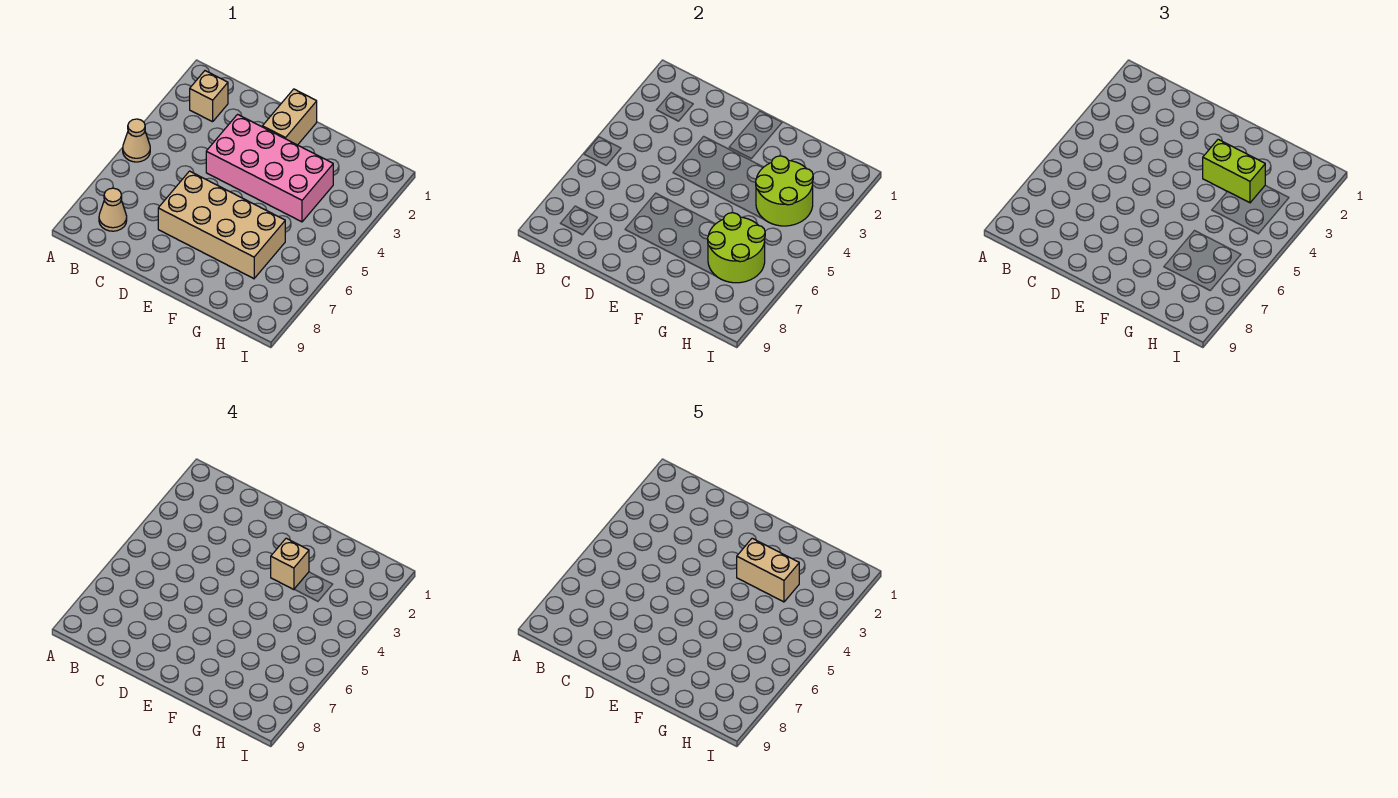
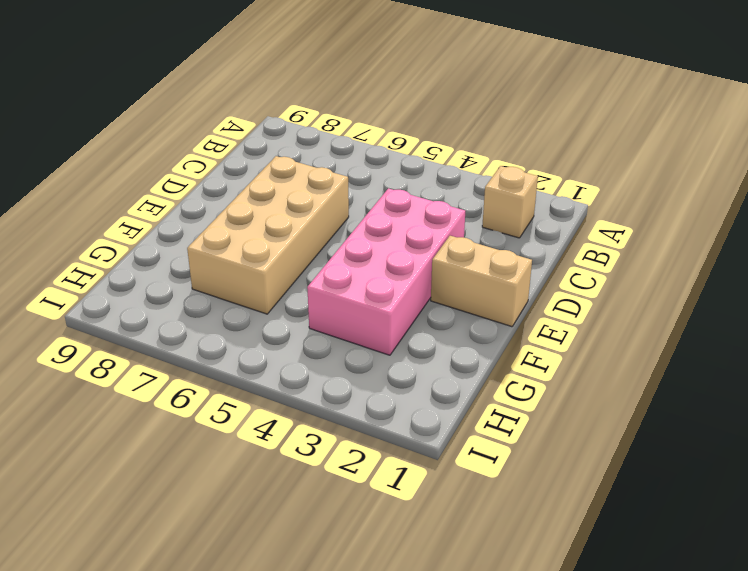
none -> tan 1x1 cone [123,119,150,162]
none -> tan 1x1 cone [99,188,127,231]

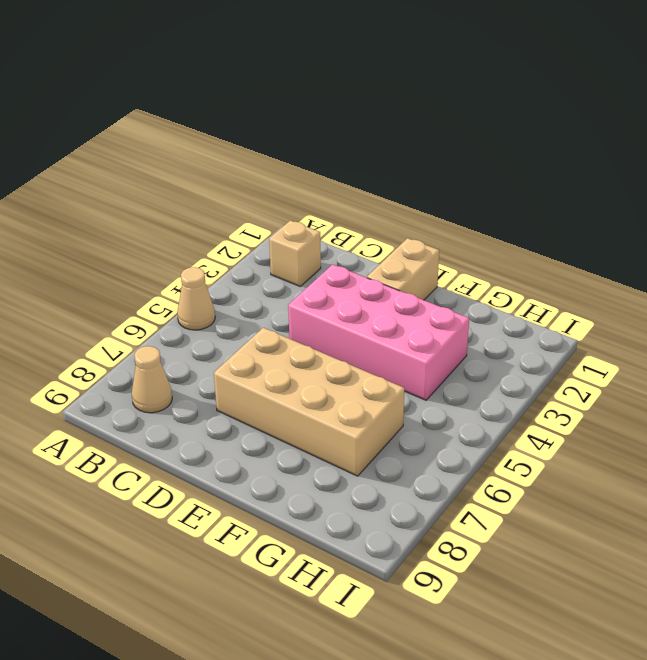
none -> lime 2x2 round brick [756,156,813,226]
none -> lime 2x2 round brick [708,213,765,283]

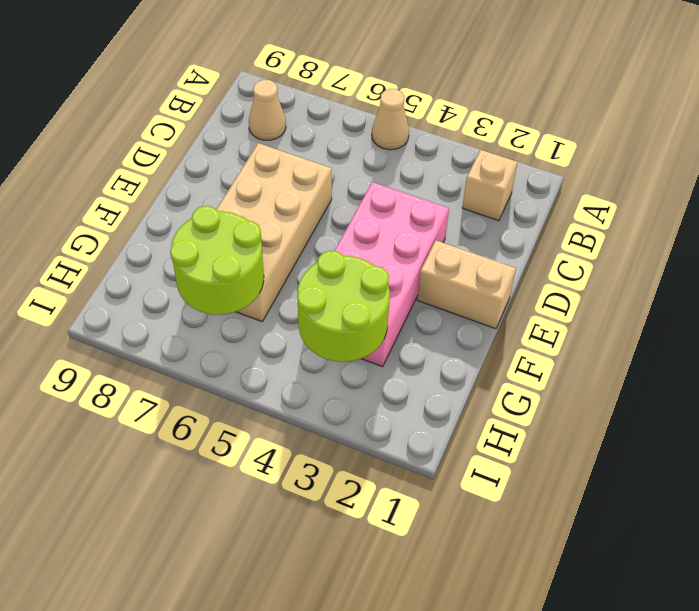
none -> lime 1x2 brick [1203,139,1265,203]
none -> tan 1x1 brick [271,538,309,590]

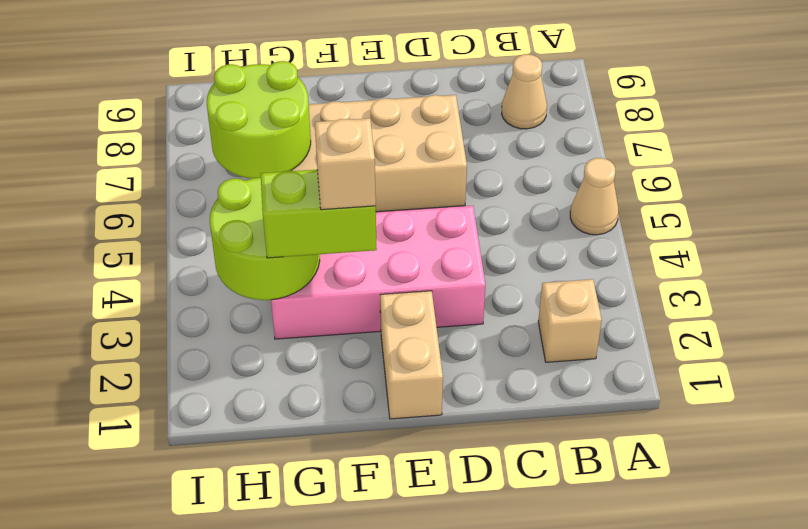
none -> tan 1x2 brick [737,538,799,602]

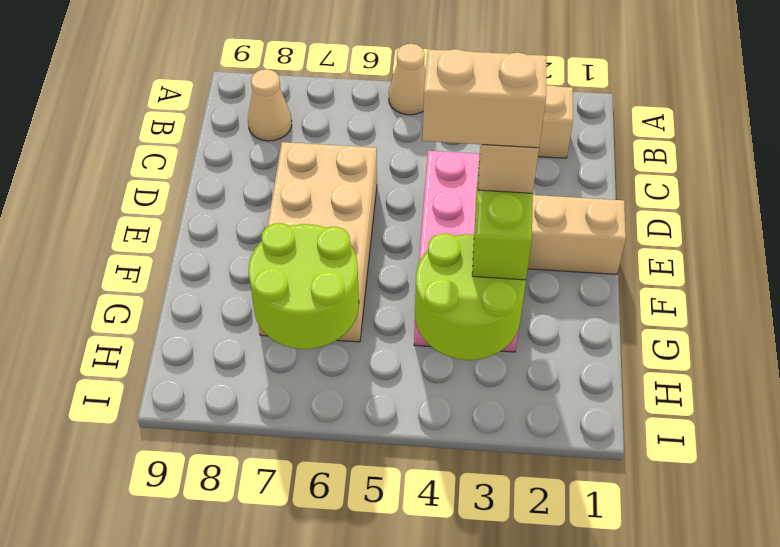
tan 1x2 brick [422,49,547,148] -> tan 1x2 brick turned to [737,538,799,602]

